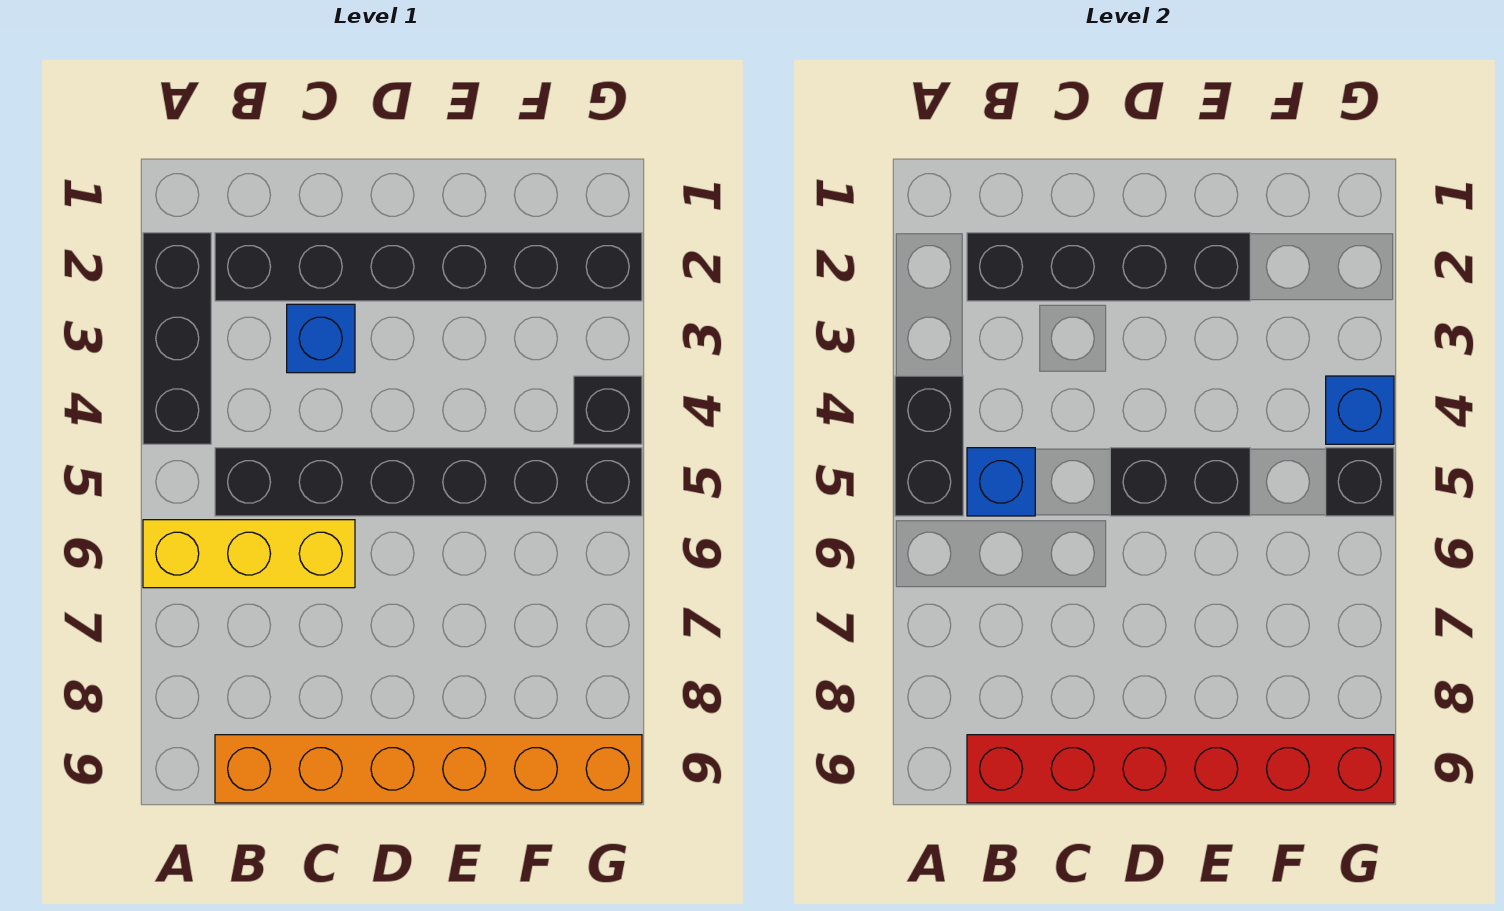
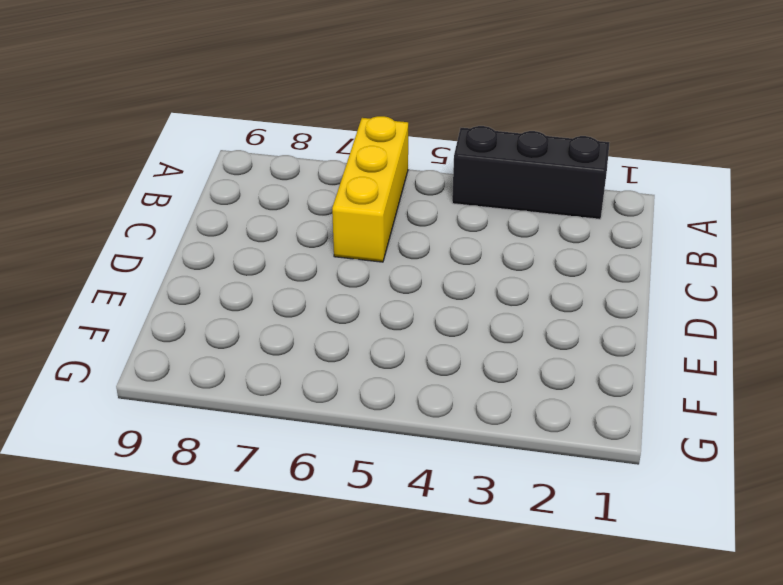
none -> black 1x6 brick [215,233,642,301]
none -> black 1x6 brick [215,448,642,516]
none -> orange 1x6 brick [215,735,642,803]

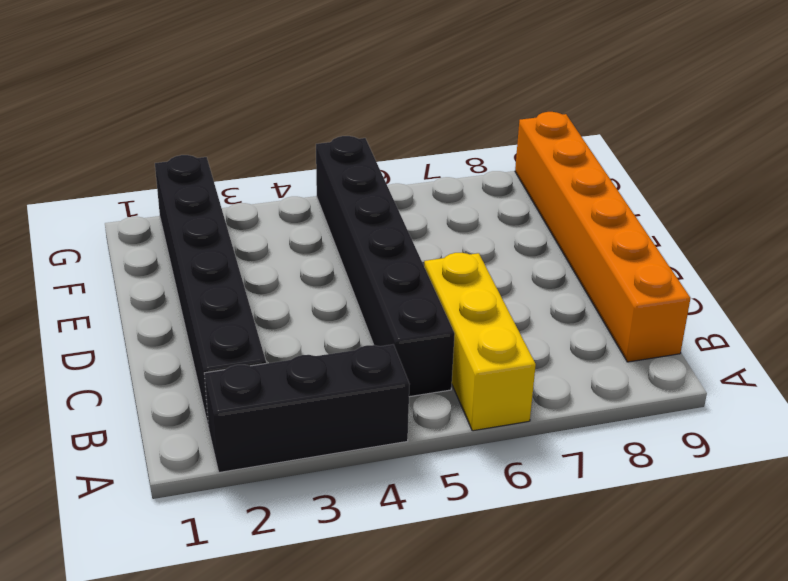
none -> blue 1x1 brick [287,304,355,373]
none -> black 1x1 brick [574,376,642,444]
none -> black 1x2 brick [895,376,963,516]

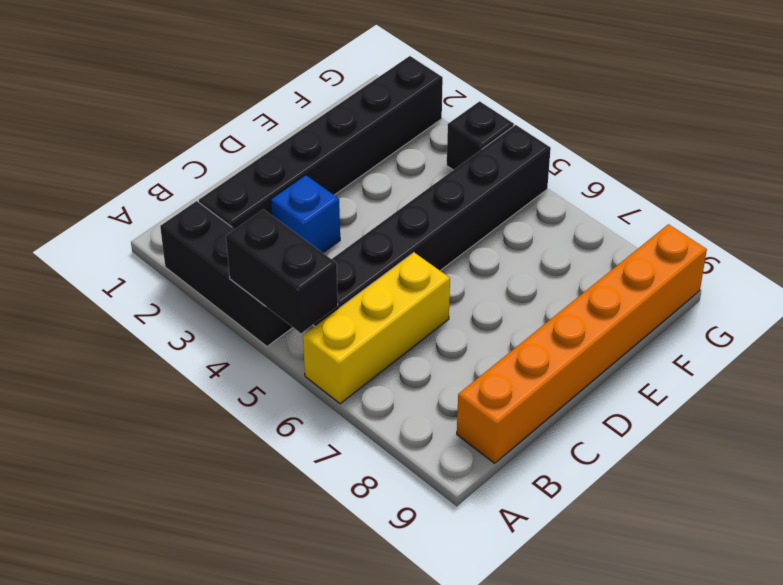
none -> black 1x4 brick [967,233,1250,301]
none -> blue 1x1 brick [967,448,1035,516]
none -> red 1x6 brick [967,735,1394,803]

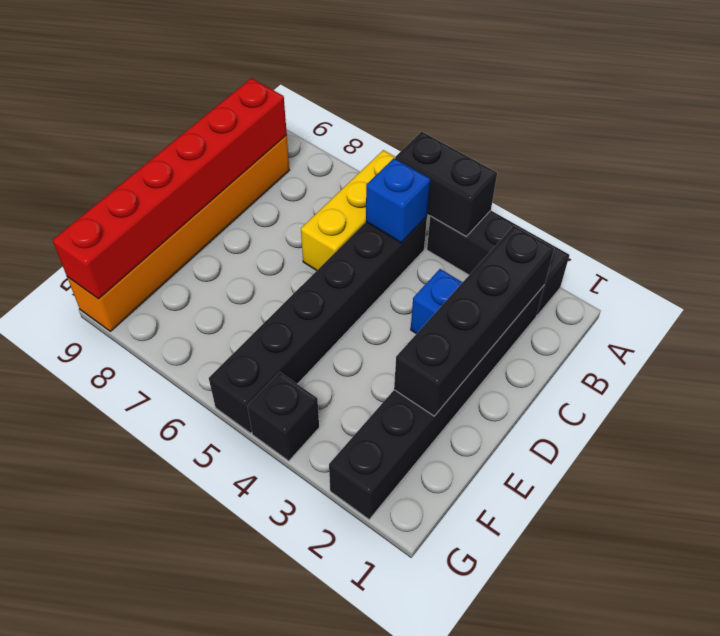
none -> black 1x2 brick [1110,448,1250,516]
none -> blue 1x1 brick [1326,376,1394,444]
none -> black 1x1 brick [1326,448,1394,516]

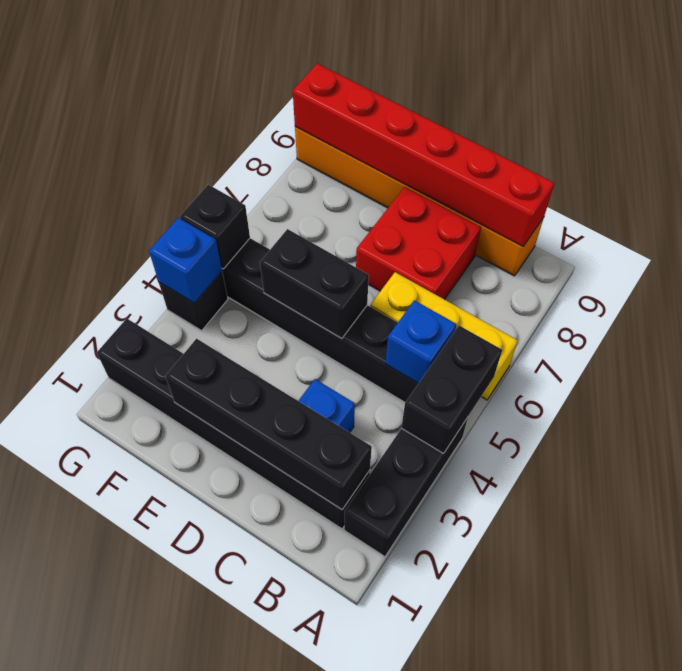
red 2x2 brick [356,187,481,299] -> none

